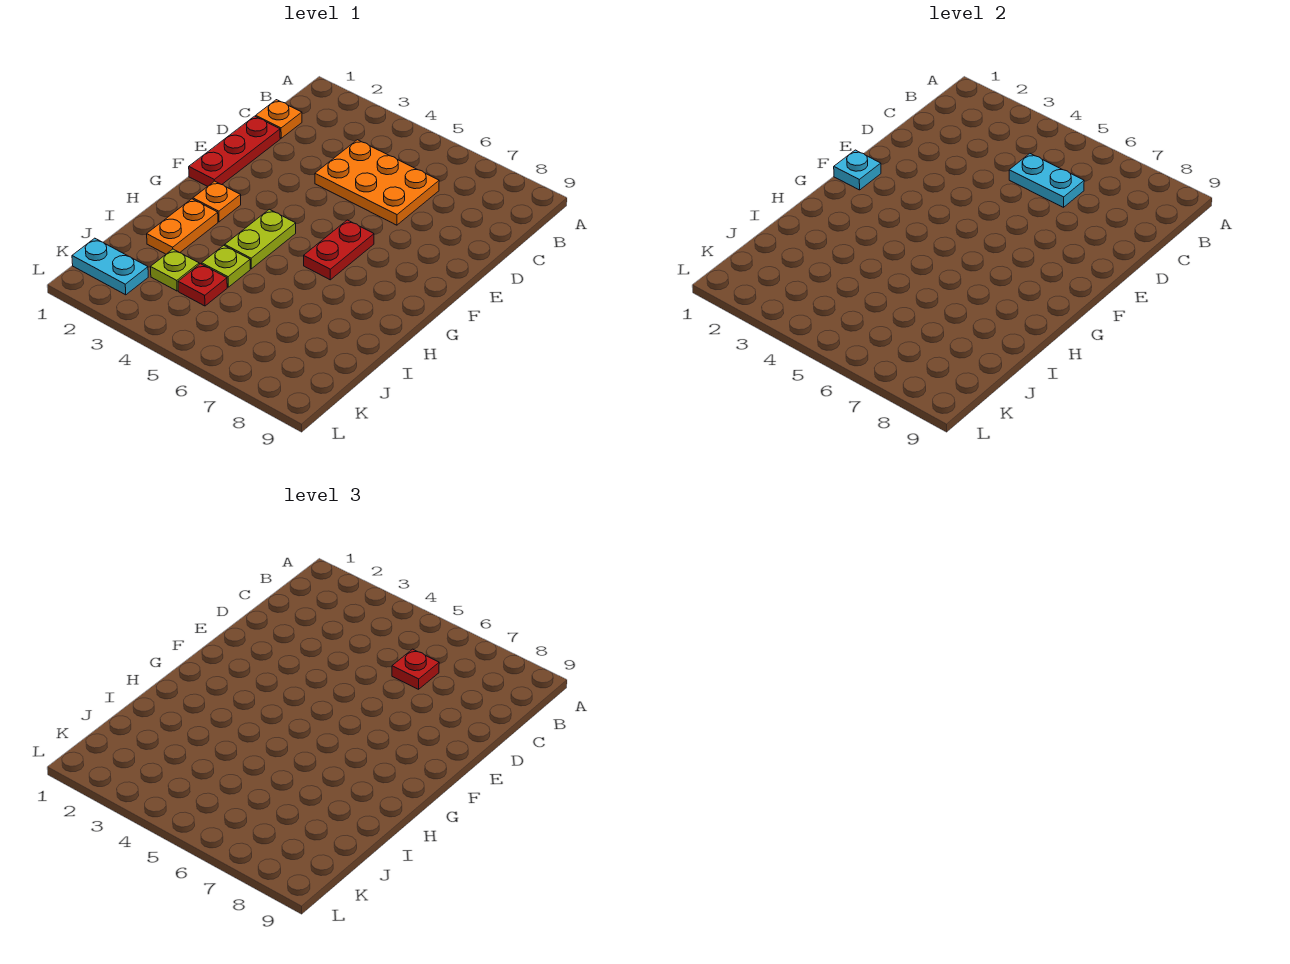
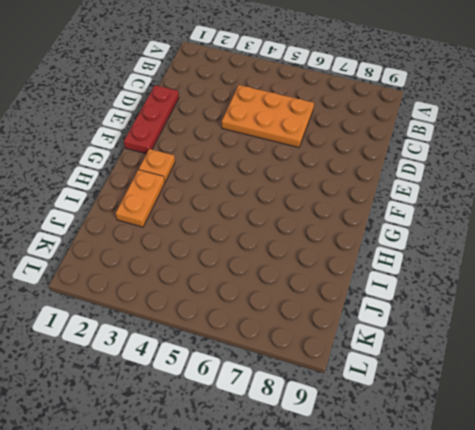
none -> orange 1x1 plate [256,100,302,138]
none -> red 1x2 plate [304,220,374,280]
none -> lime 1x2 plate [224,209,296,269]

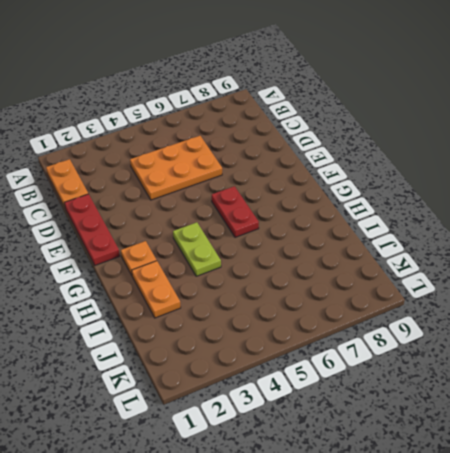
orange 1x2 plate [46,159,88,207] -> orange 1x1 plate [256,100,302,138]
none -> lime 1x1 plate [202,245,250,287]
none -> lime 1x1 plate [151,249,199,291]
none -> red 1x1 plate [178,264,227,306]

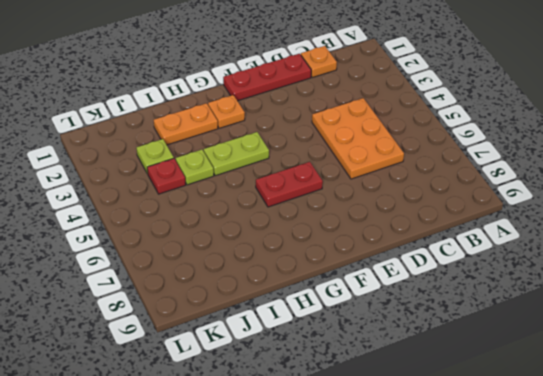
none -> cyan 1x2 plate [72,238,148,295]
none -> cyan 1x2 plate [1009,154,1084,207]
none -> cyan 1x1 plate [834,150,881,190]

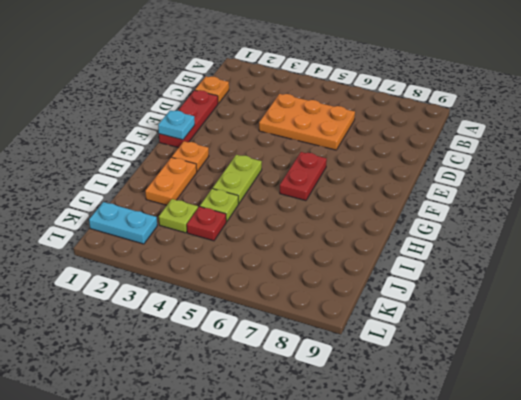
none -> cyan 1x2 plate [1009,154,1084,207]
none -> red 1x1 plate [392,649,439,689]

